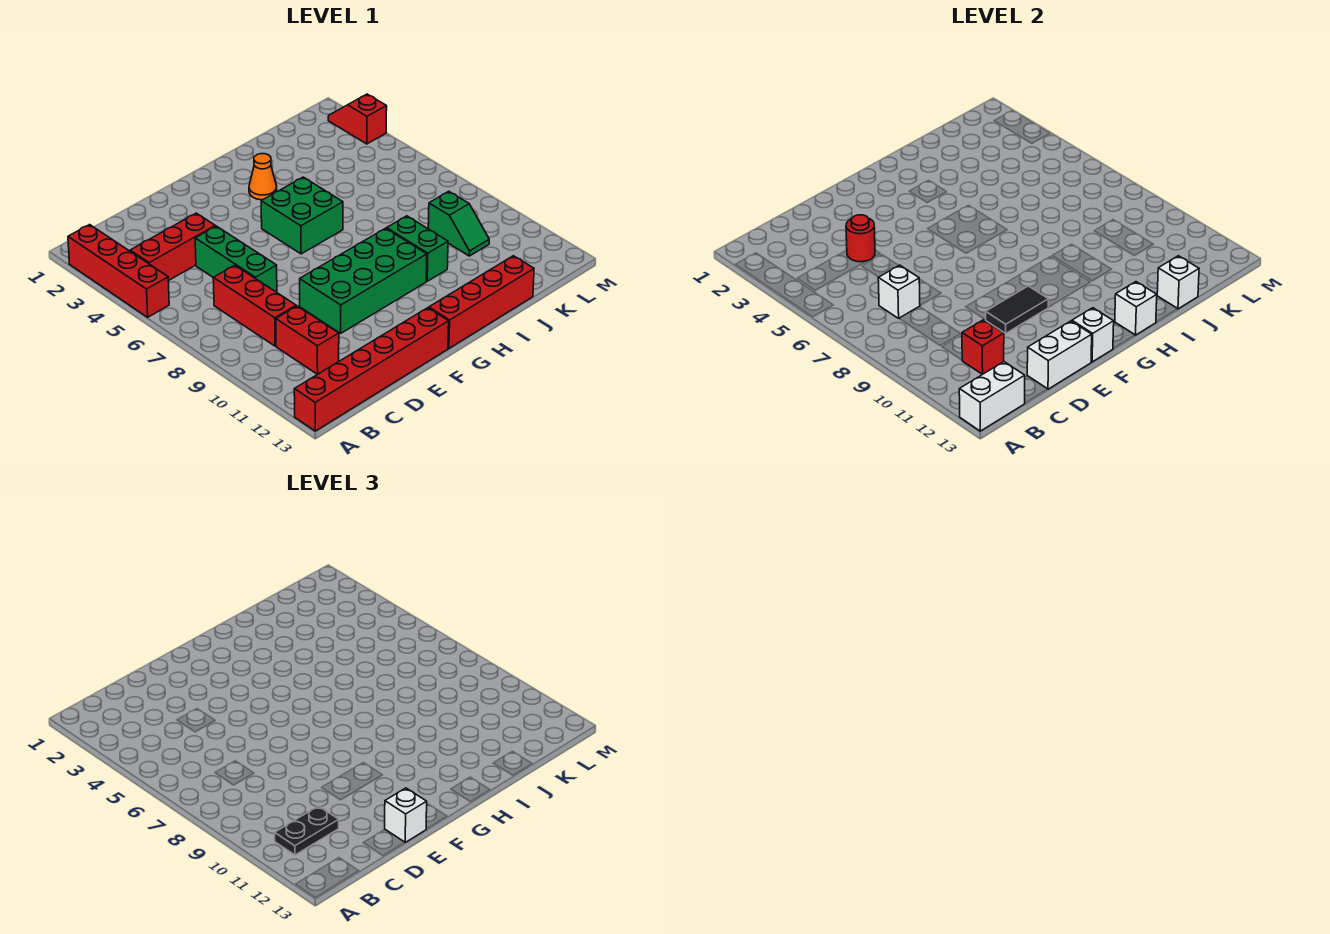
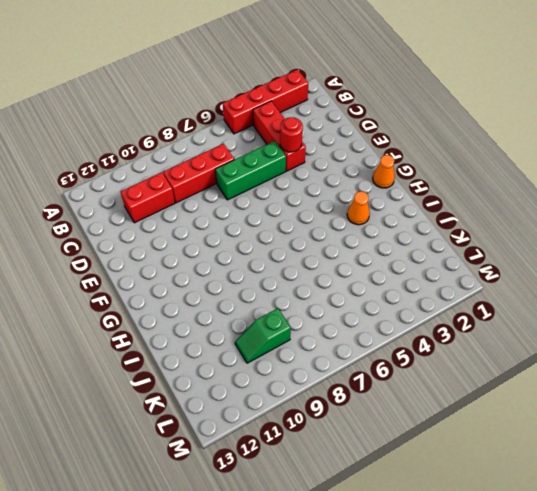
orange 1x1 cone [373,155,395,188] -> none
none -> red 1x6 brick [294,308,449,431]
none -> green 2x4 brick [300,228,427,333]
none -> green 2x2 brick [261,177,343,254]

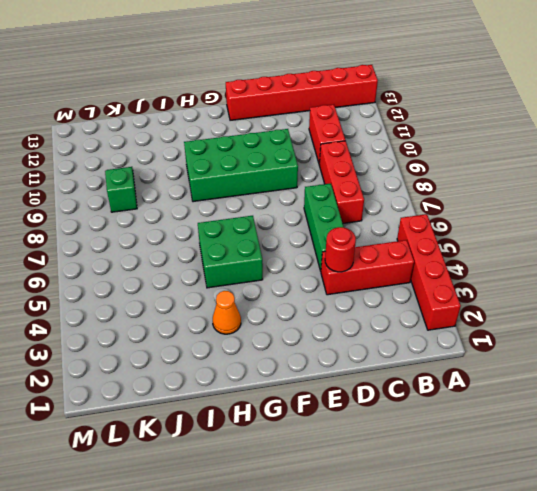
none -> red 1x4 brick [429,256,534,348]
none -> green 1x2 brick [387,216,448,281]
none -> red 1x2 slope [328,94,387,144]

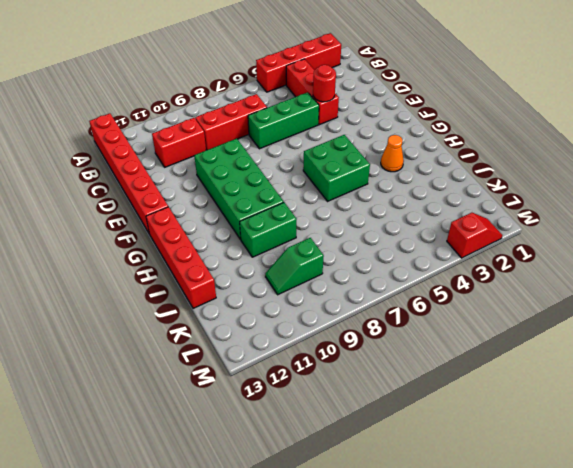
none -> white 1x2 brick [959,362,1025,431]
none -> white 1x1 brick [878,265,920,318]
none -> red 1x1 brick [962,320,1004,374]

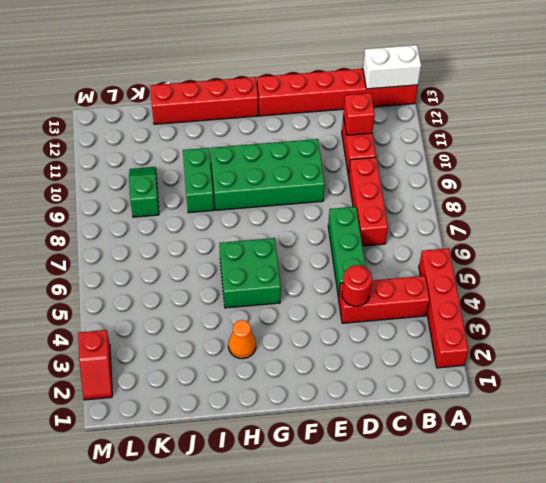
none -> white 1x1 brick [878,265,920,318]
none -> white 1x2 brick [1027,321,1092,389]
none -> black 1x2 tile [986,286,1048,333]

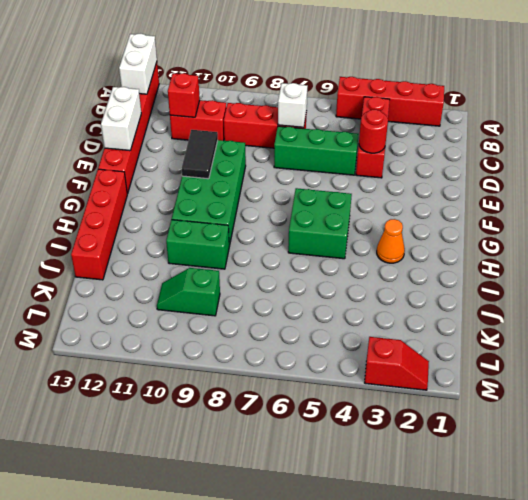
none -> white 1x1 brick [1072,308,1114,362]
none -> white 1x1 brick [1115,282,1157,335]
none -> white 1x1 brick [1157,256,1199,309]

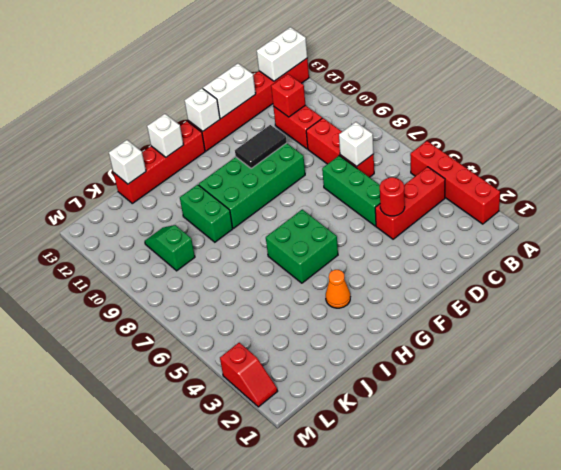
none -> black 1x2 plate [275,806,339,855]
none -> white 1x1 brick [385,788,427,842]

